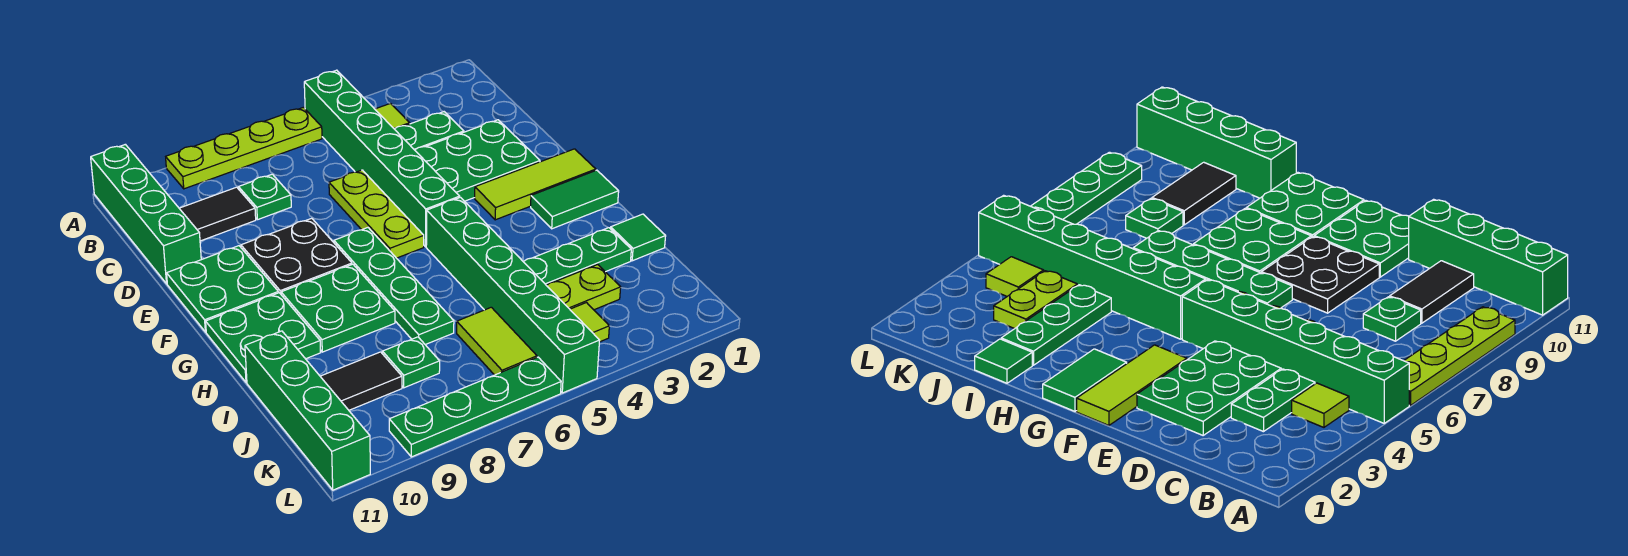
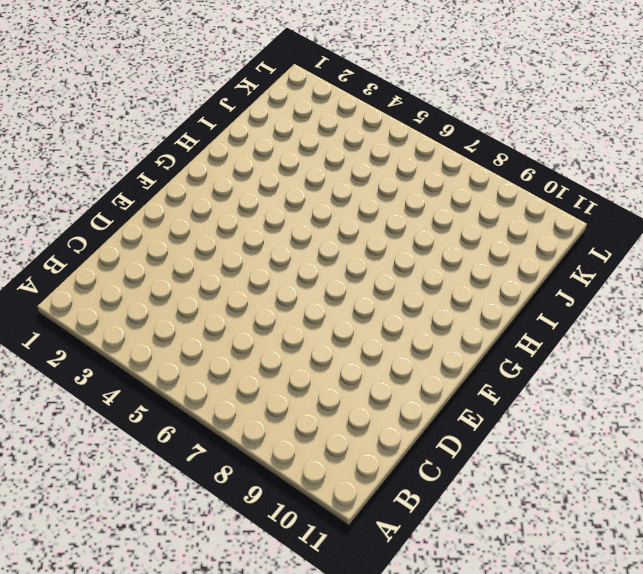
none -> green 1x6 brick [304,70,460,247]
none -> lime 1x4 plate [166,107,322,189]
none -> green 1x4 brick [91,144,201,284]

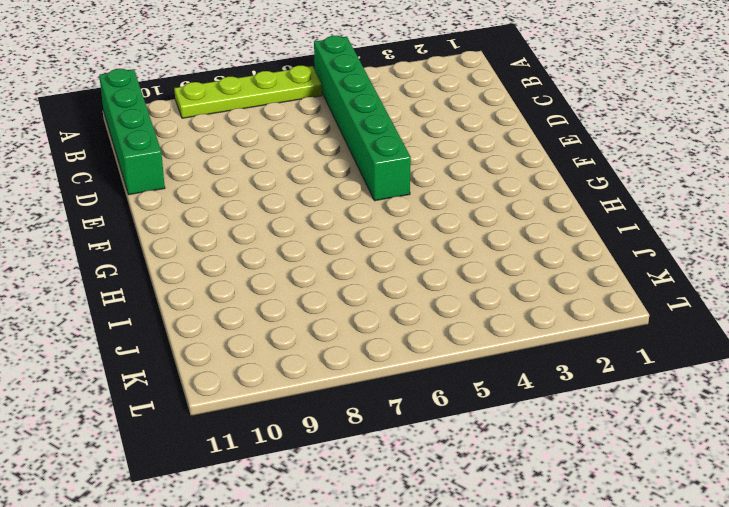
none -> lime 1x1 tile [375,103,410,129]
none -> green 1x2 plate [395,112,464,150]
none -> green 1x1 plate [239,174,291,220]

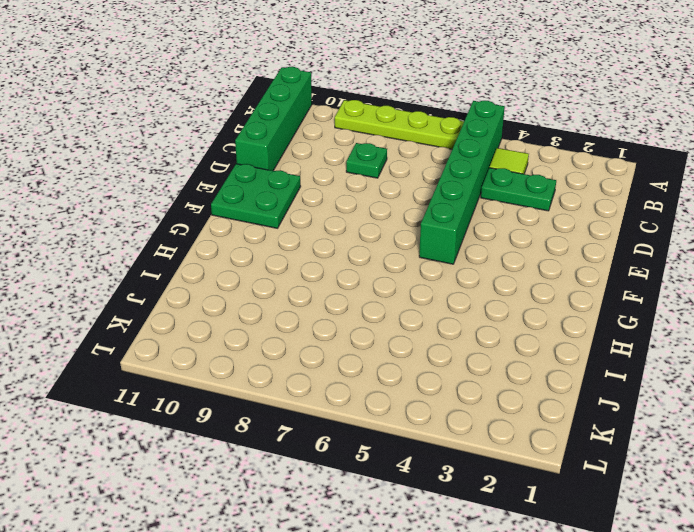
none -> black 1x2 tile [179,187,256,241]
none -> green 2x3 plate [415,120,540,201]
none -> lime 1x3 plate [329,170,424,258]

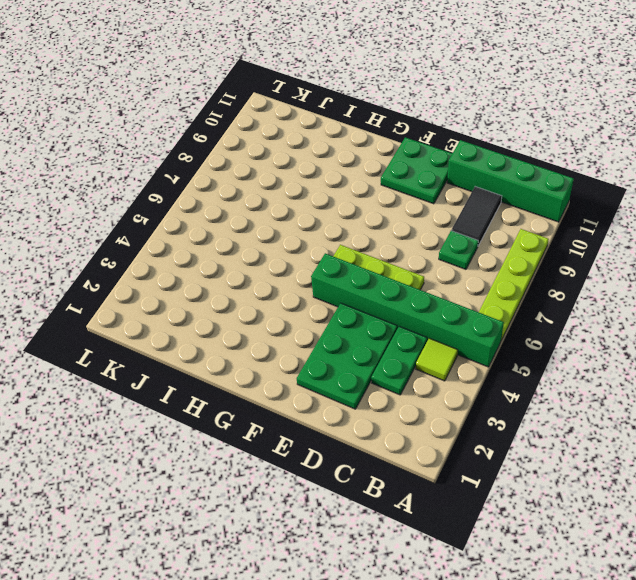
none -> black 2x2 plate [241,218,352,294]
none -> lime 1x3 tile [475,149,596,220]
none -> green 1x4 plate [334,228,454,345]

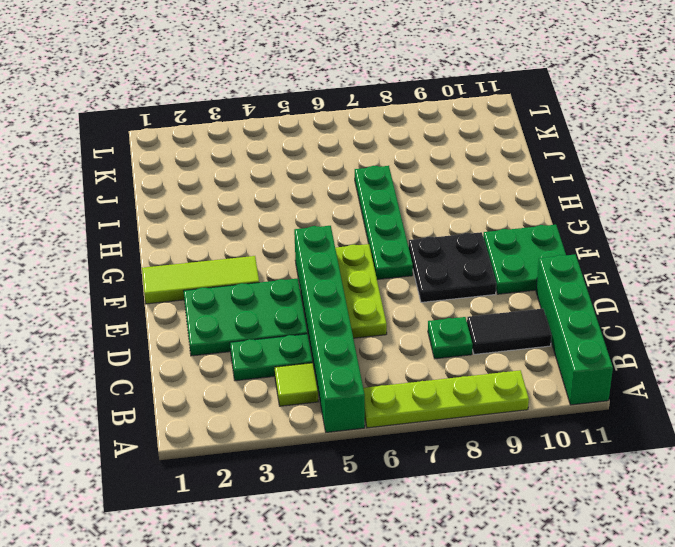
none -> green 1x2 tile [531,170,619,229]
none -> green 1x6 brick [426,197,600,393]
none -> green 2x2 plate [281,264,395,352]

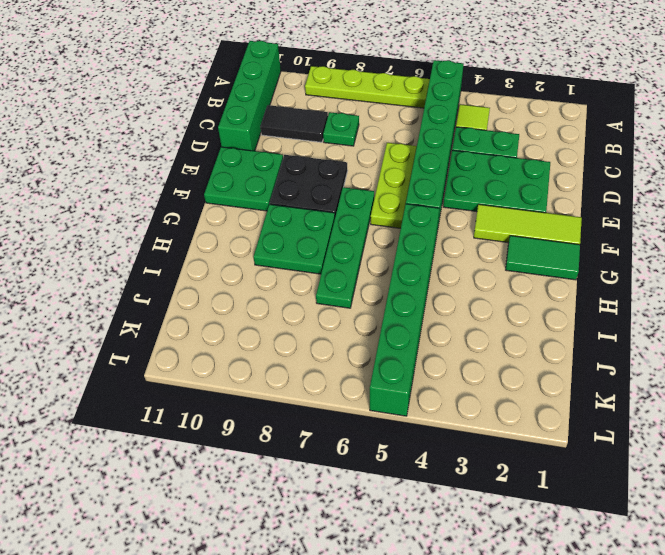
none -> green 2x2 plate [206,293,321,382]
none -> green 1x1 tile [611,214,666,261]
none -> green 1x3 plate [523,228,631,285]

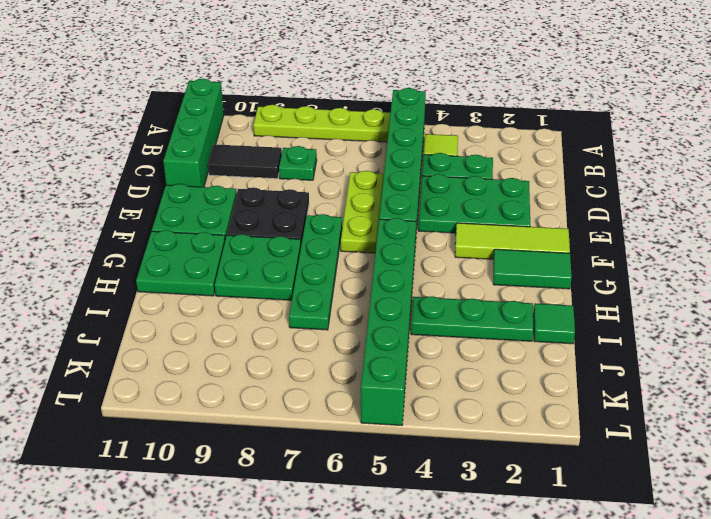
none -> green 1x4 brick [245,331,370,490]
none -> lime 1x2 plate [546,265,621,310]
none -> lime 1x2 tile [457,307,537,375]

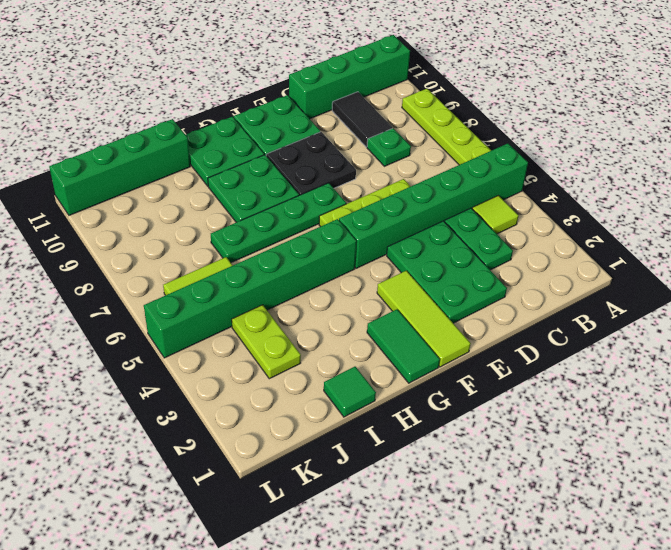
none -> green 1x3 plate [523,228,631,285]
none -> green 1x1 plate [382,337,440,388]
none -> black 1x2 tile [320,352,402,410]

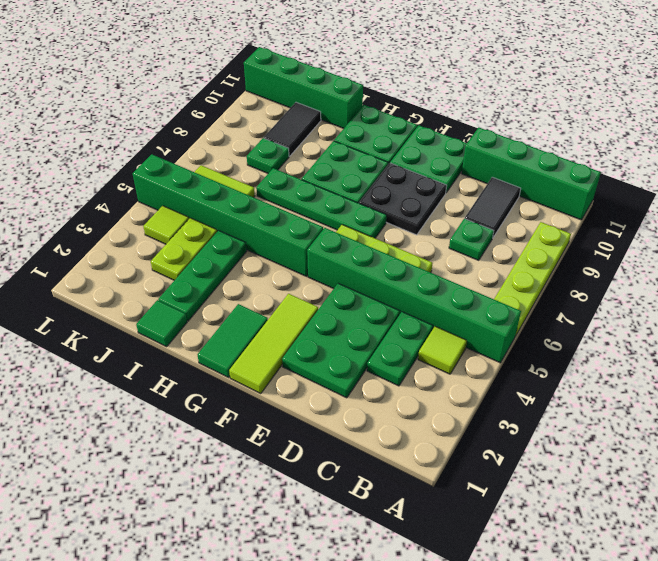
none -> green 1x4 plate [389,357,561,457]

